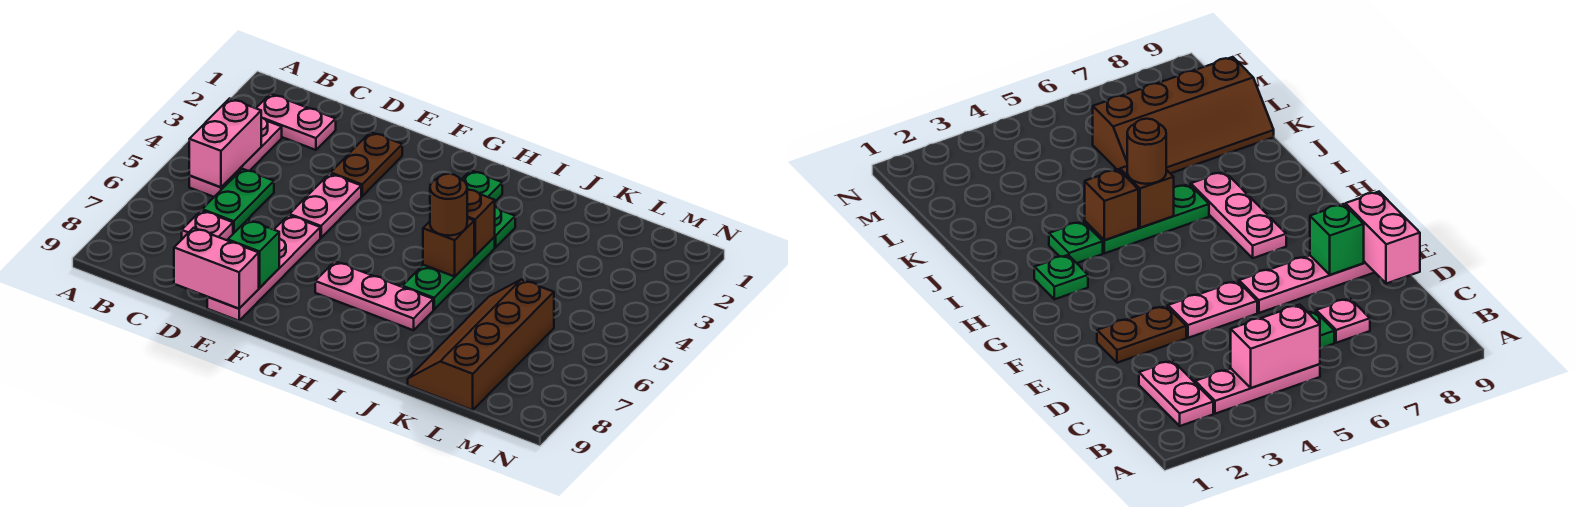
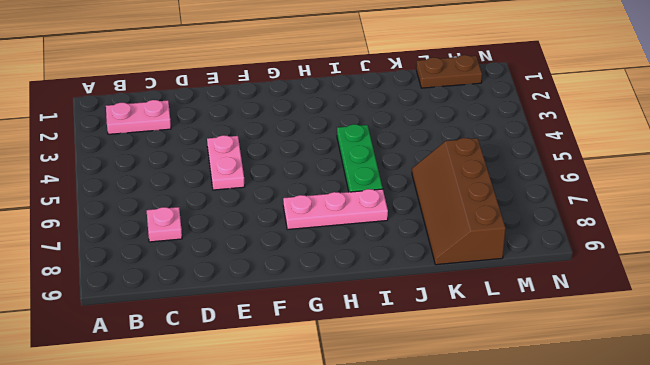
brown 1x2 plate [416,55,482,88] -> brown 1x2 plate turned to [331,132,402,196]
none -> pink 1x3 plate [189,117,282,197]
none -> green 1x2 plate [202,169,274,233]
none -> pink 1x4 plate [207,215,320,321]

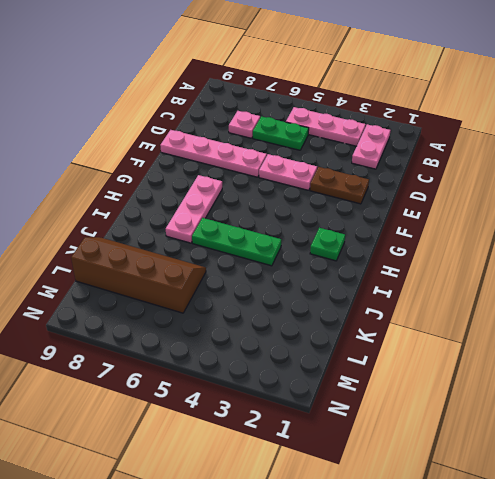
none -> green 1x1 plate [495,207,515,247]
none -> pink 1x2 brick [189,98,261,187]
none -> pink 1x2 brick [174,228,259,308]

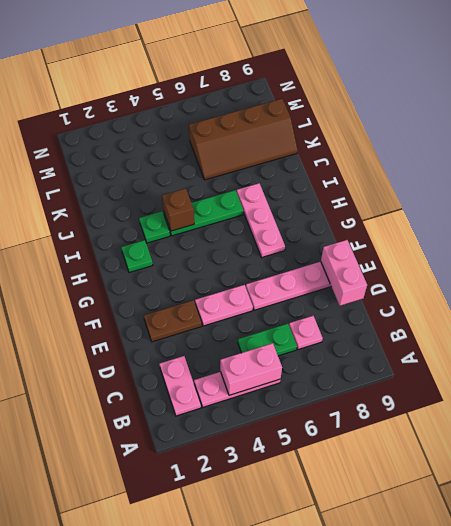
none -> green 1x1 brick [228,220,279,288]
none -> brown 1x1 brick [423,218,474,277]
none -> brown 1x1 round brick [430,174,467,236]

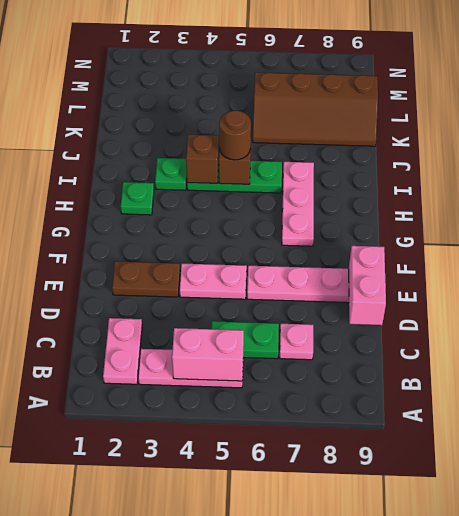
none -> green 1x1 brick [228,220,279,288]

